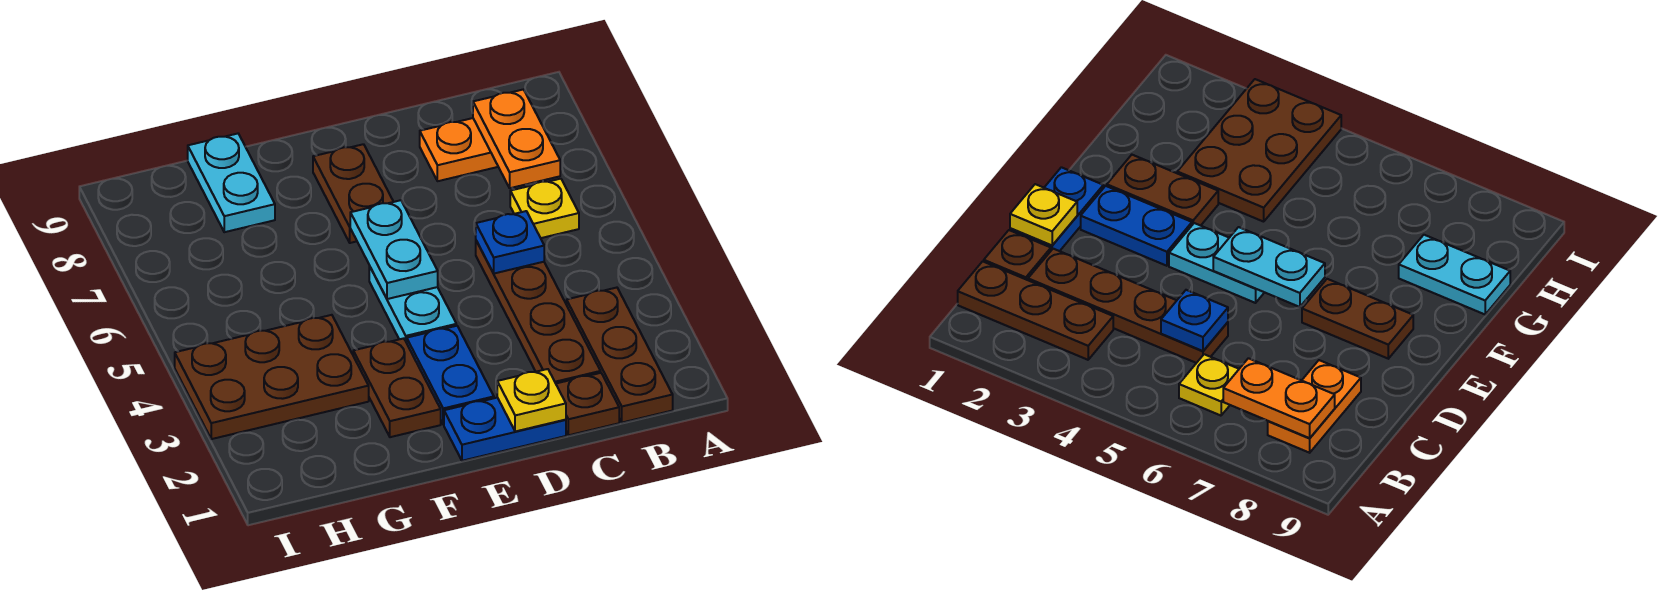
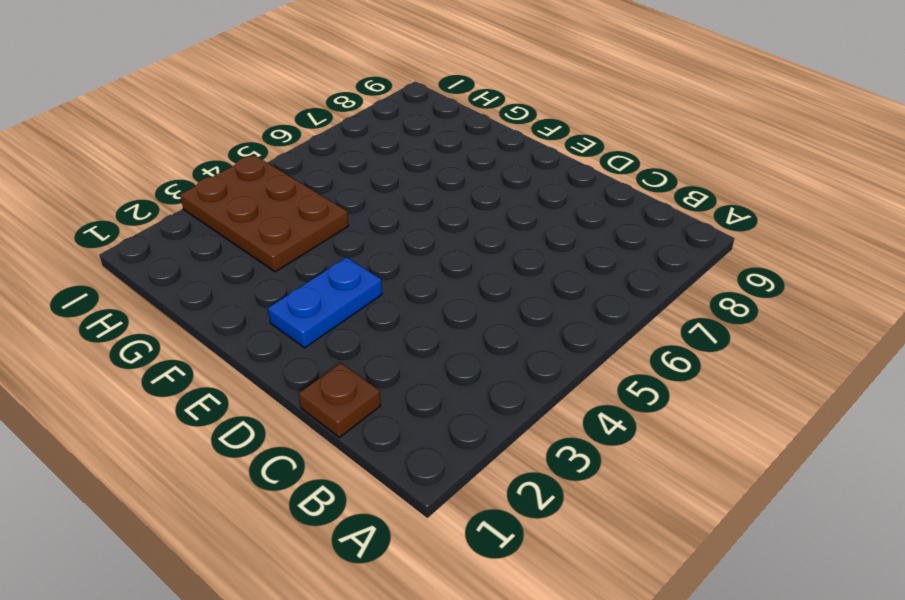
none -> brown 1x3 plate [567,288,673,423]
none -> yellow 1x1 plate [510,179,579,238]
none -> orange 1x2 plate [420,118,498,181]

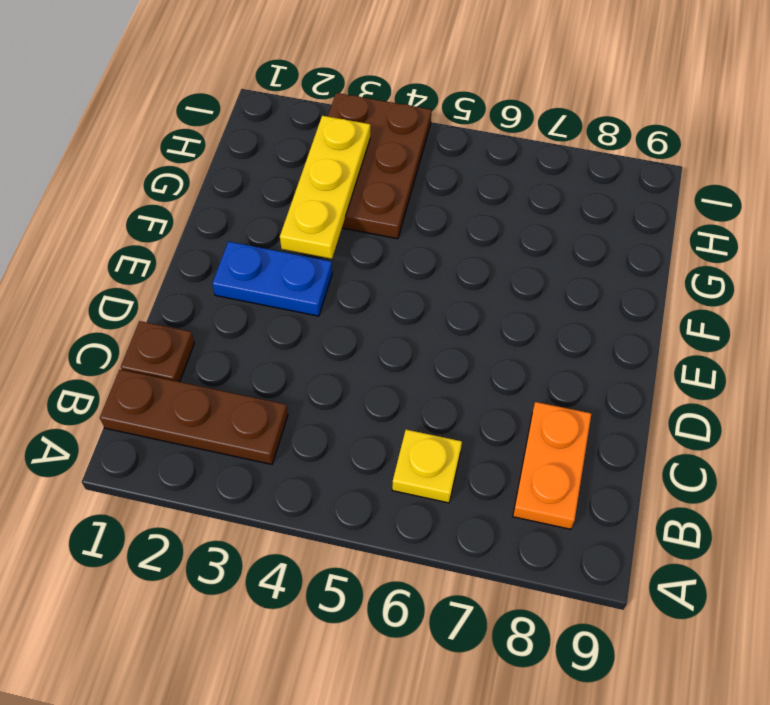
yellow 1x3 plate [280,116,370,259] -> none
none -> brown 1x4 plate [476,241,601,383]
none -> blue 1x2 plate [444,398,566,461]
none -> cyan 1x2 plate [369,266,456,343]

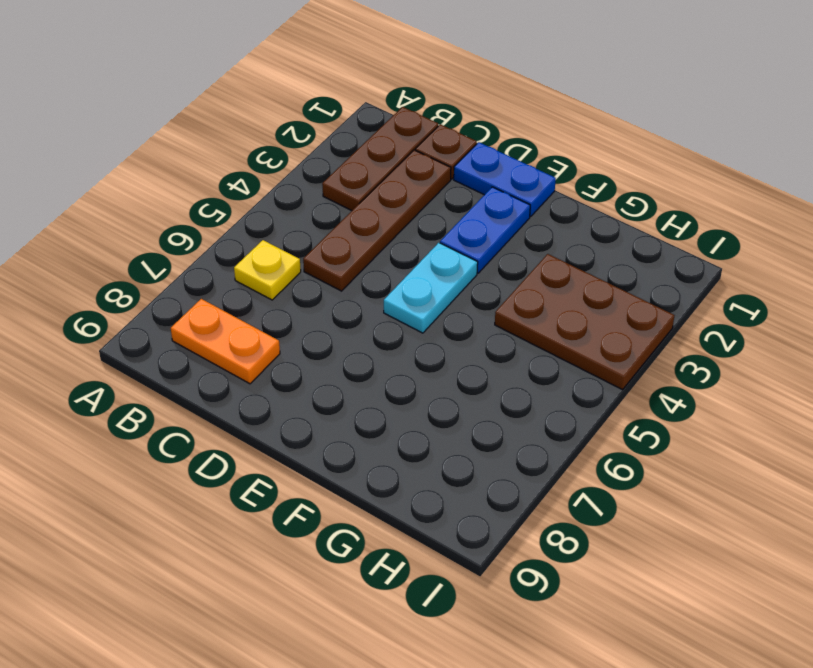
none -> brown 1x2 plate [313,144,393,243]
none -> brown 1x2 plate [353,338,441,437]
none -> cyan 1x2 plate [188,134,275,232]

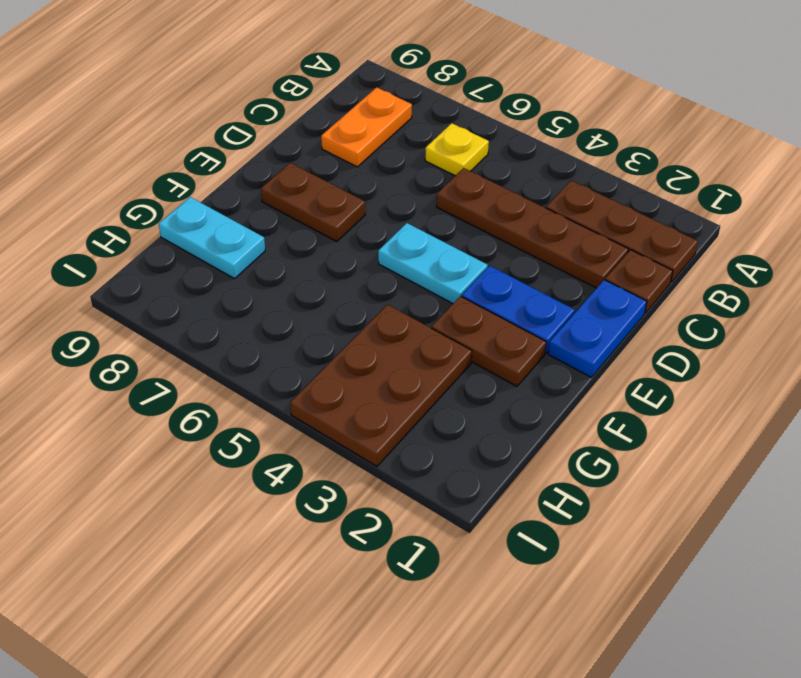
none -> orange 1x2 plate [473,90,560,188]
none -> blue 1x1 plate [476,211,544,273]
none -> yellow 1x1 plate [497,369,566,432]

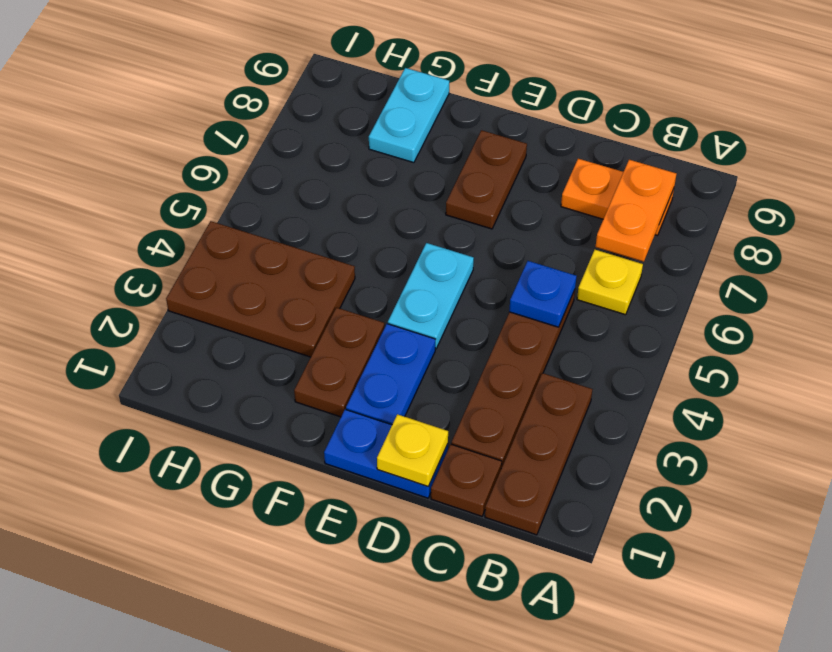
none -> cyan 1x2 plate [350,200,438,299]

